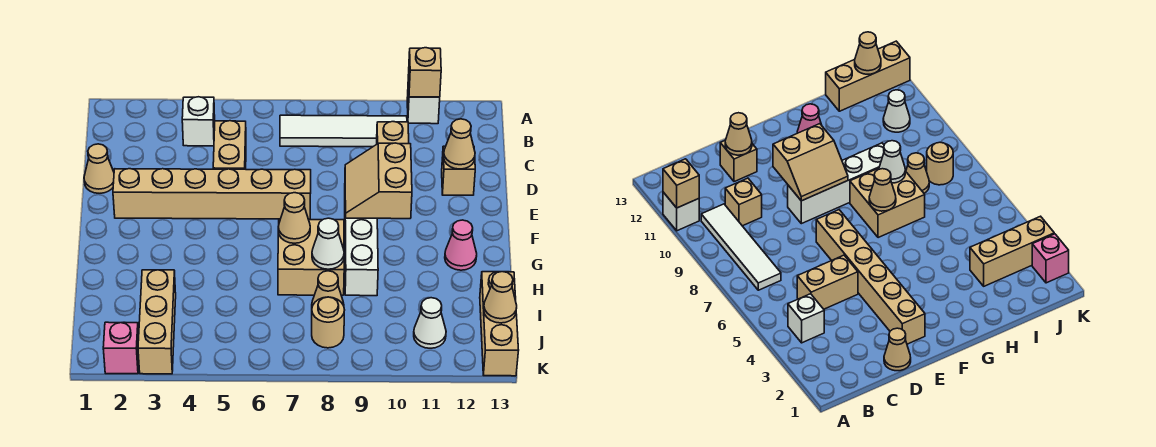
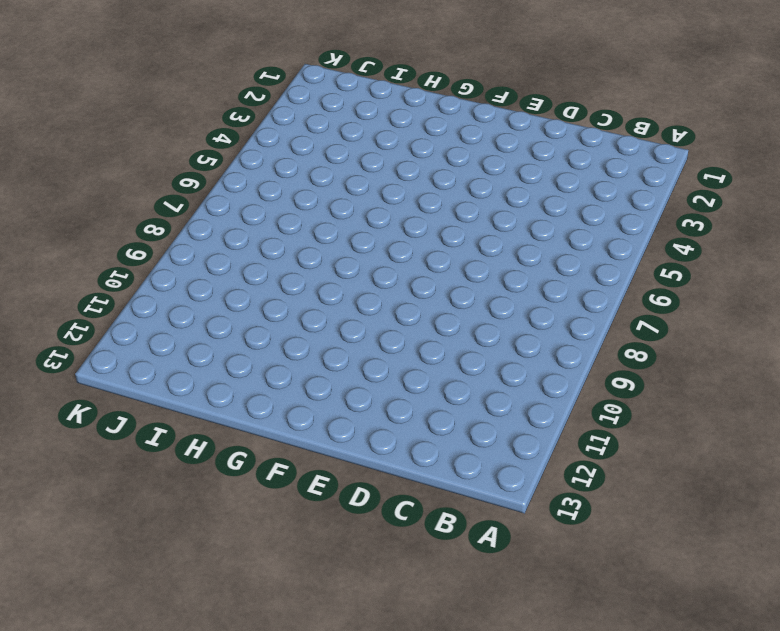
none -> white 1x1 brick [407,77,440,124]
none -> white 1x1 brick [182,97,215,146]
none -> white 1x4 tile [280,115,407,147]

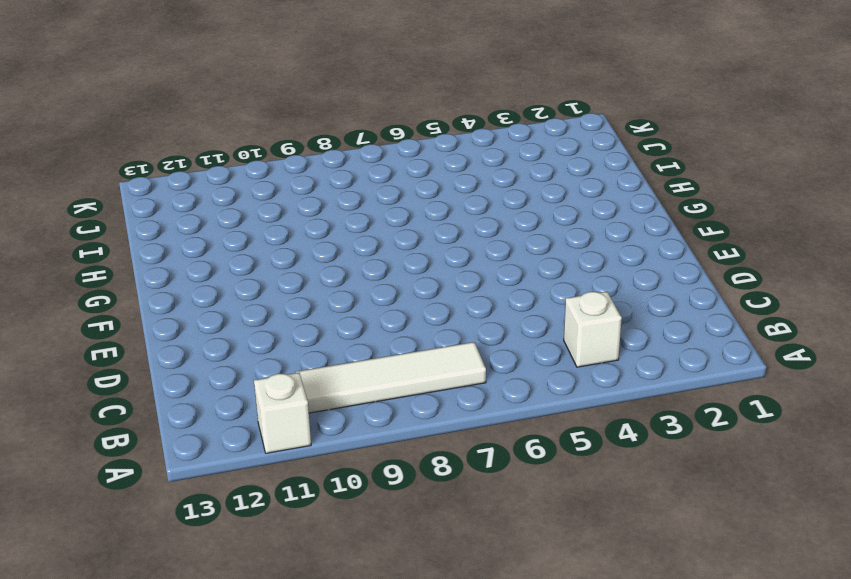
none -> tan 1x2 brick [213,121,246,169]
none -> tan 1x1 brick [377,122,409,144]
none -> tan 1x1 cone [84,144,114,193]

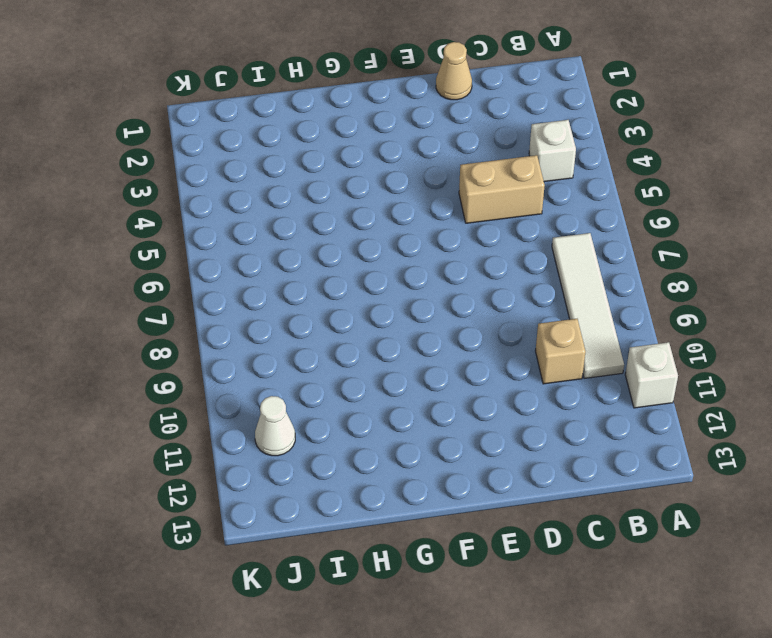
none -> tan 1x1 brick [442,146,475,195]
none -> tan 1x6 brick [113,169,311,219]
none -> white 1x4 brick [345,218,378,296]

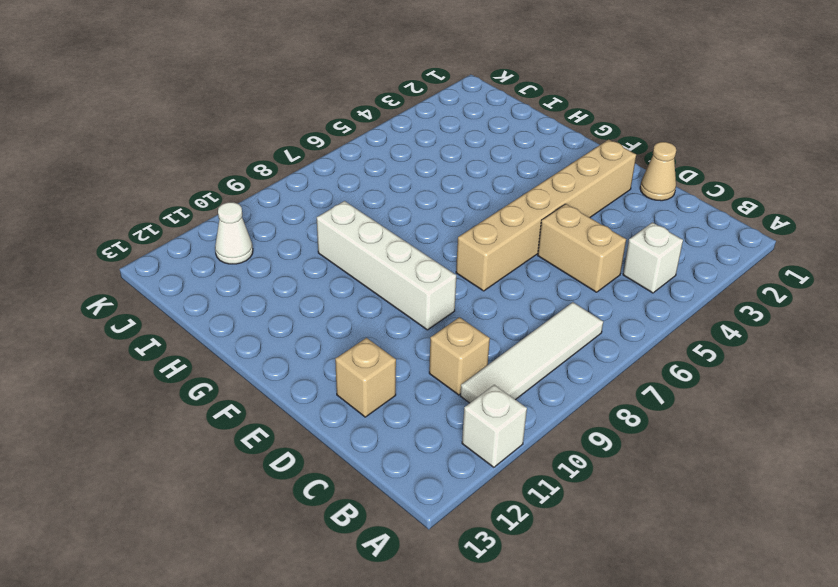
none -> tan 2x2 brick [278,219,344,295]
none -> pink 1x1 cone [445,220,477,270]
none -> tan 1x3 brick [138,270,176,374]

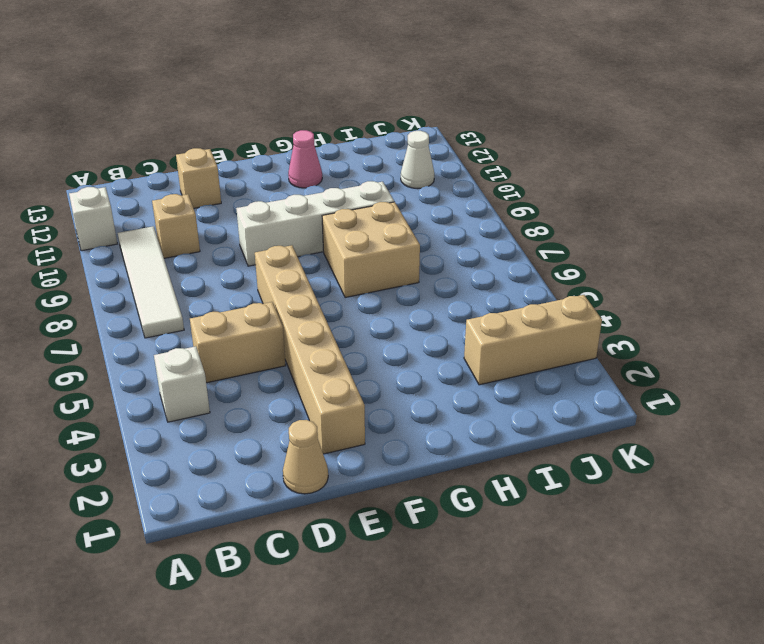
none -> tan 1x1 cone [312,271,344,306]
none -> tan 1x3 brick [480,272,519,376]
none -> tan 1x1 round brick [312,297,344,348]

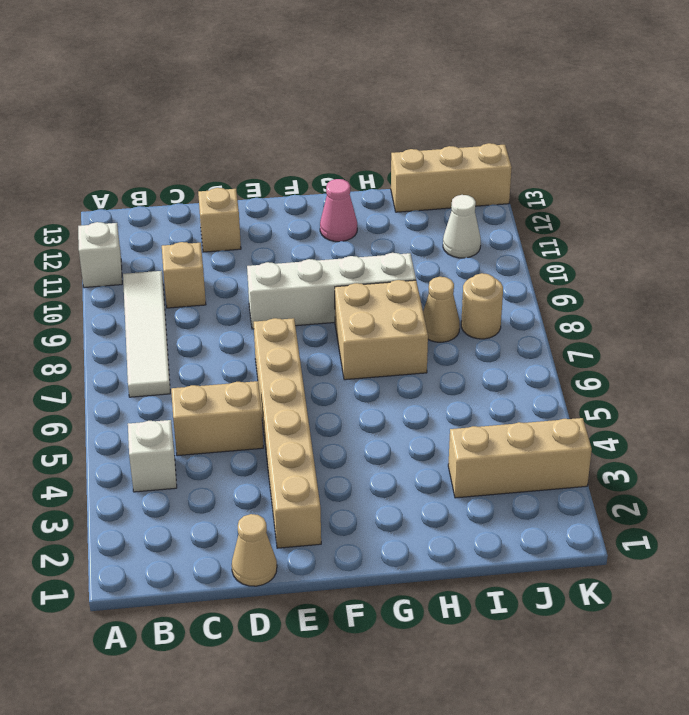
none -> pink 1x1 brick [103,322,139,374]
none -> tan 1x1 brick [408,48,441,97]
none -> tan 1x1 cone [444,119,475,169]

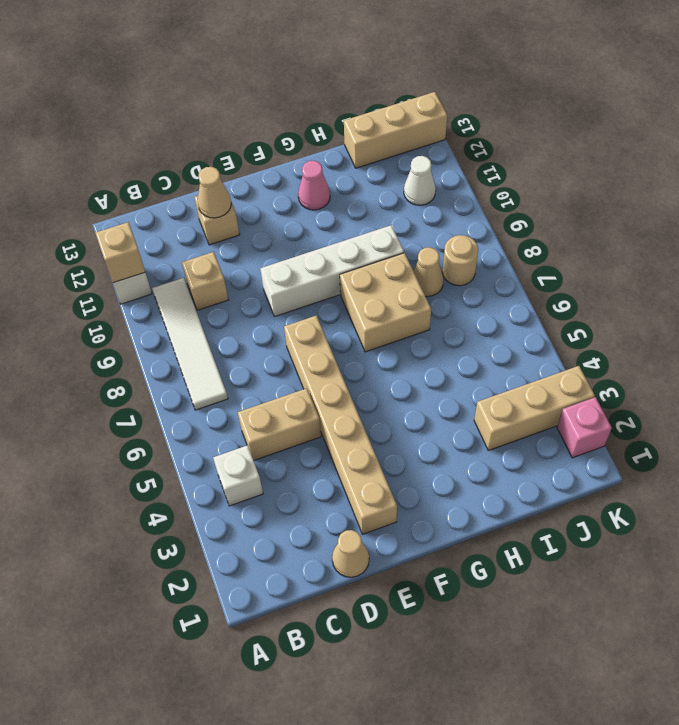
none -> tan 2x2 slope [345,143,412,219]
none -> tan 1x1 cone [278,193,310,243]
none -> white 1x1 cone [312,218,344,269]

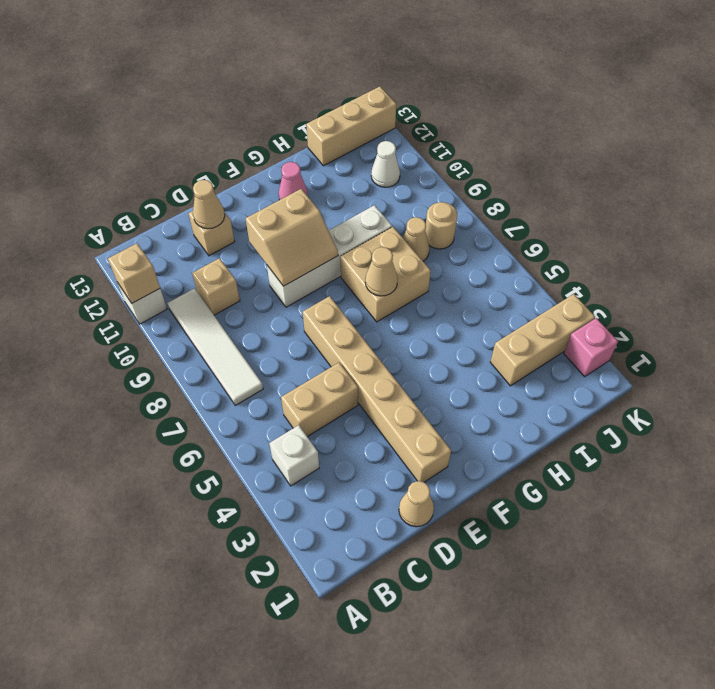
none -> white 1x1 cone [312,218,344,269]
none -> tan 1x1 cone [484,272,517,323]

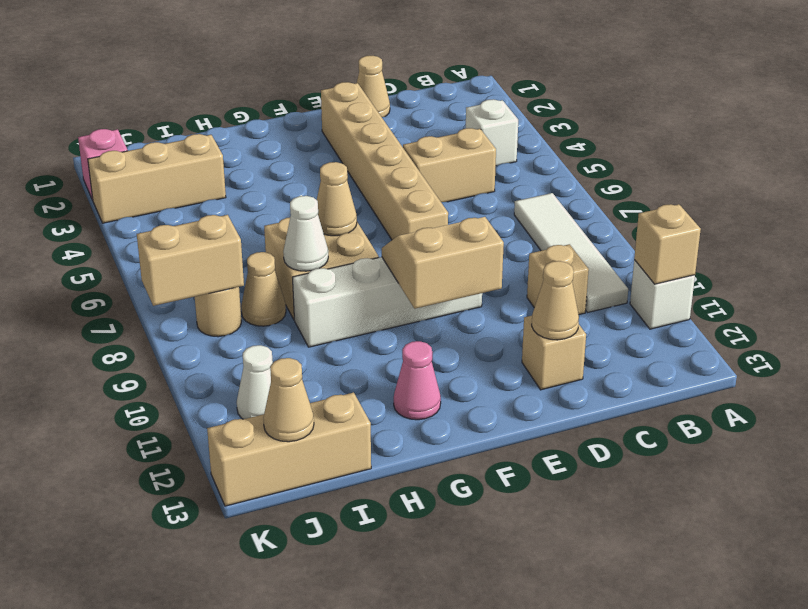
tan 1x2 brick [137,215,244,306] -> none

